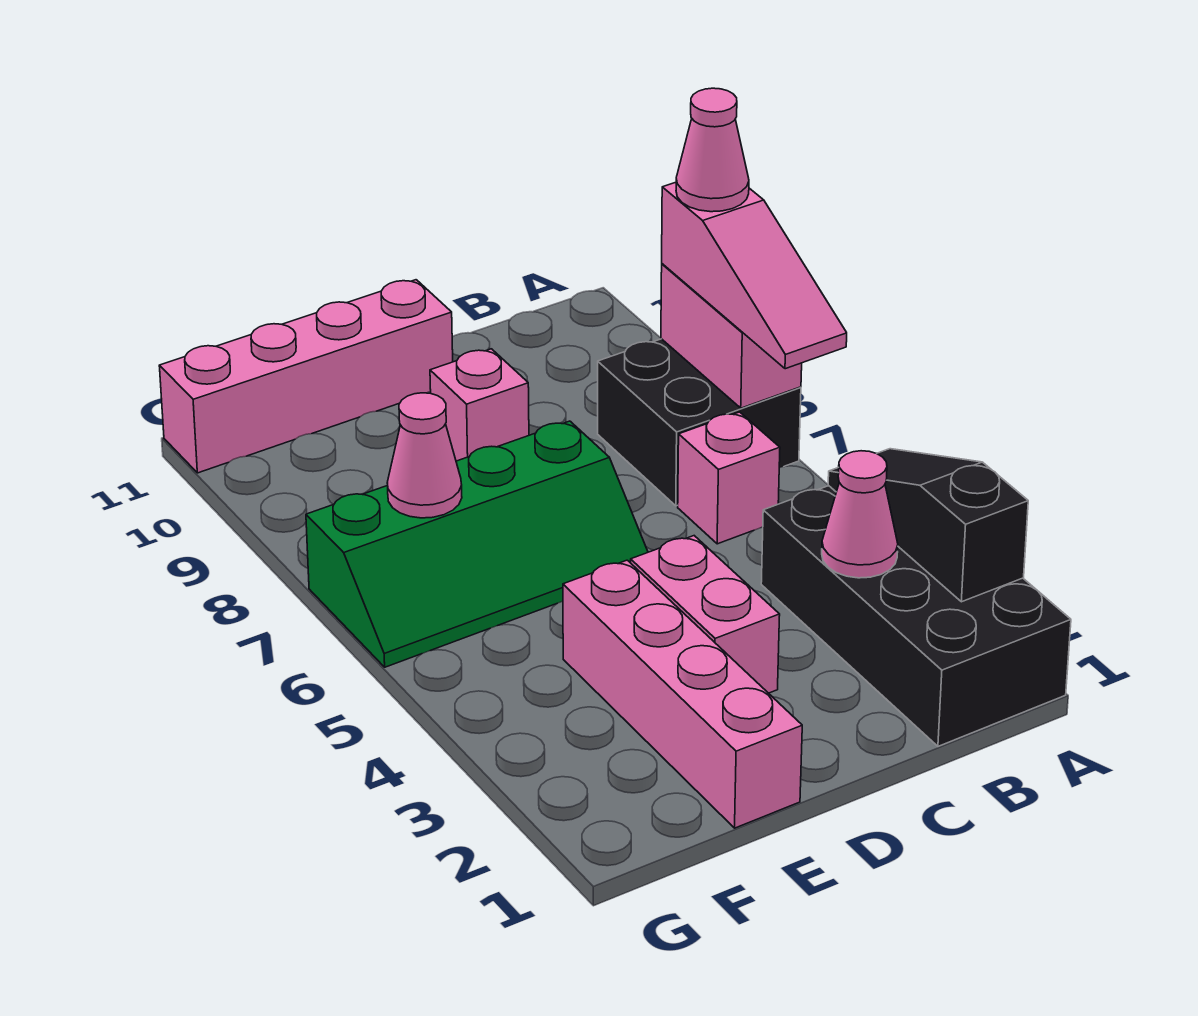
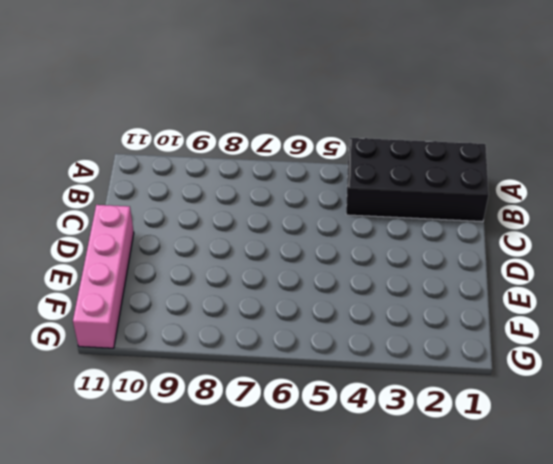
none -> black 2x2 brick [598,339,801,506]
none -> pink 1x1 brick [678,412,780,544]
none -> pink 1x2 brick [631,536,780,693]

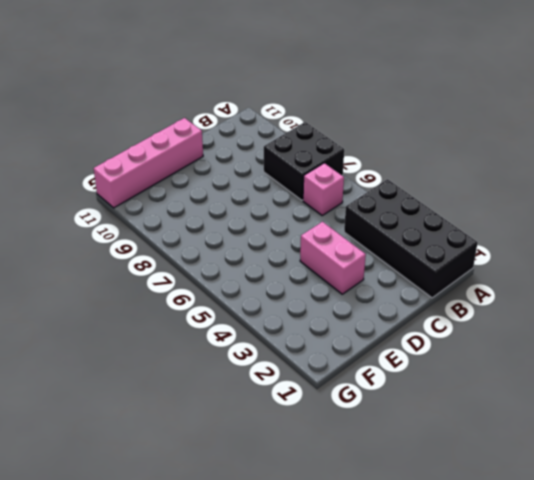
none -> green 2x4 slope [306,421,648,667]
none -> pink 1x1 brick [430,349,529,461]
none -> pink 1x4 brick [563,560,802,828]

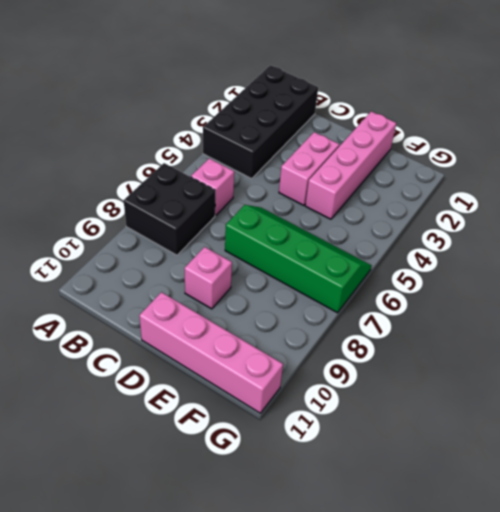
none -> black 1x3 slope [828,449,1028,602]
none -> pink 1x2 brick [661,264,802,408]
none -> pink 1x1 cone [822,451,898,578]

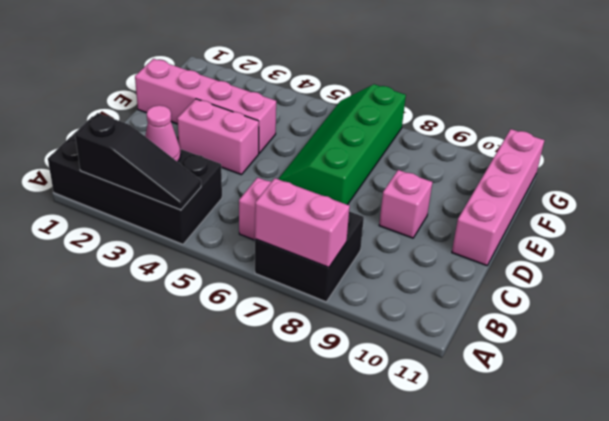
none -> pink 1x1 cone [387,393,462,518]
none -> pink 1x3 slope [662,182,847,369]
none -> pink 1x1 cone [676,88,749,212]

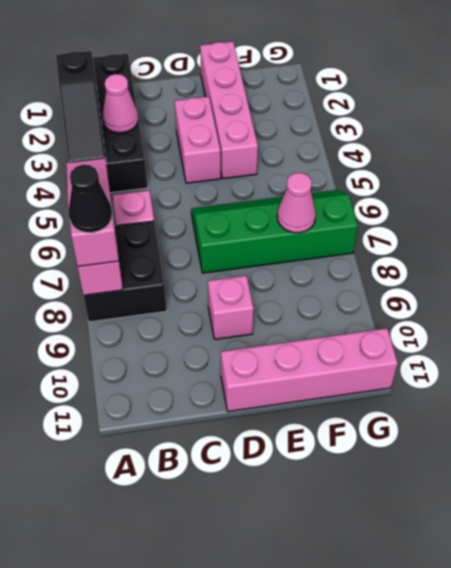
black 1x1 cone [68,165,112,233] -> pink 1x1 cone [676,88,749,212]

